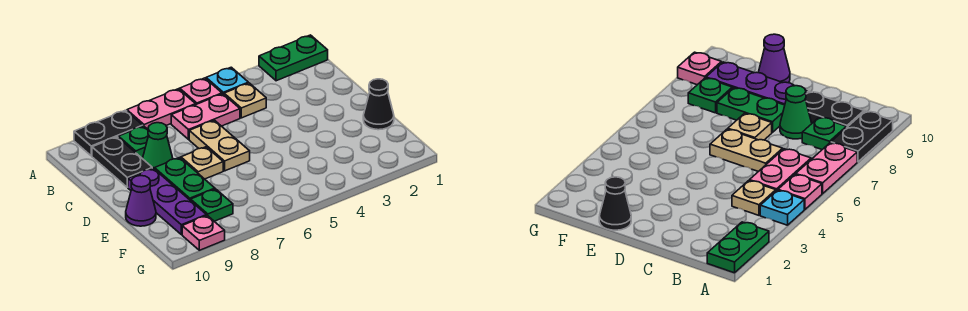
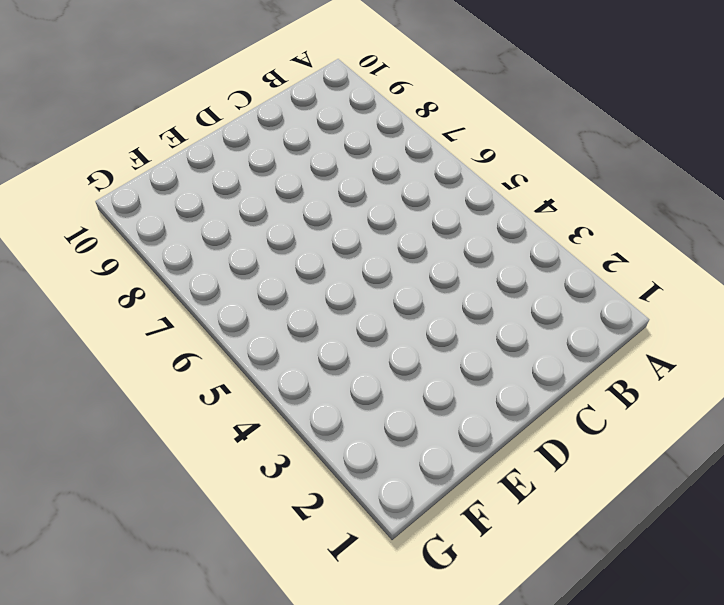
none -> green 1x2 plate [259,35,328,81]
none -> cyan 1x1 plate [206,67,248,94]
none -> pink 1x1 plate [180,78,222,104]

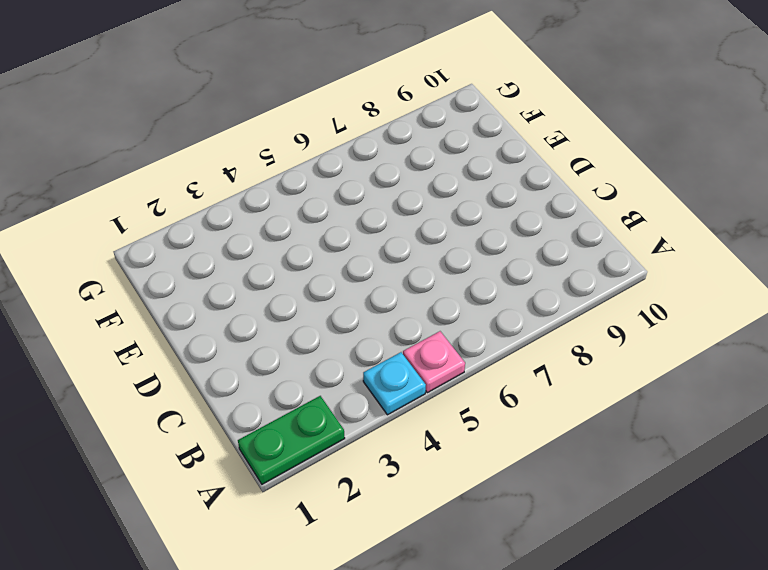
none -> pink 1x2 plate [127,89,196,129]
none -> black 1x2 plate [74,110,143,156]
none -> tan 1x1 plate [224,83,266,118]

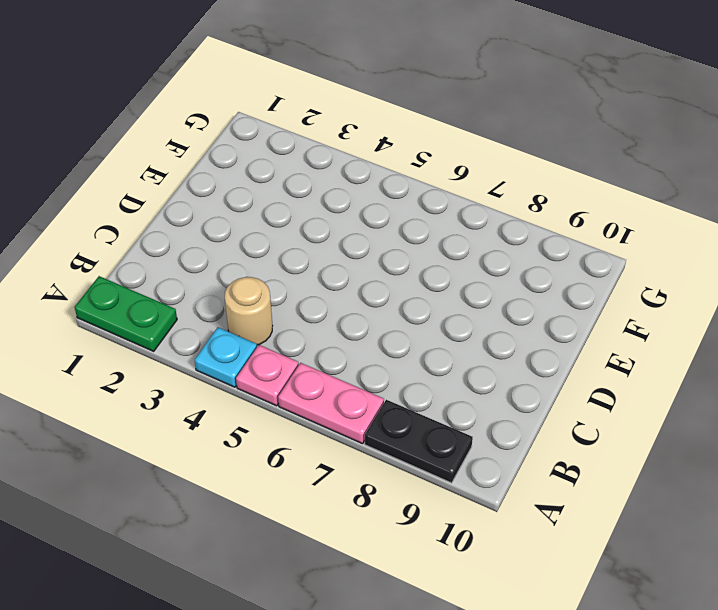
tan 1x1 round brick [225,277,273,345] -> tan 1x1 plate [224,83,266,118]
none -> pink 1x2 plate [171,94,240,139]
none -> green 1x1 plate [118,126,149,158]
none -> black 1x2 plate [92,137,152,187]

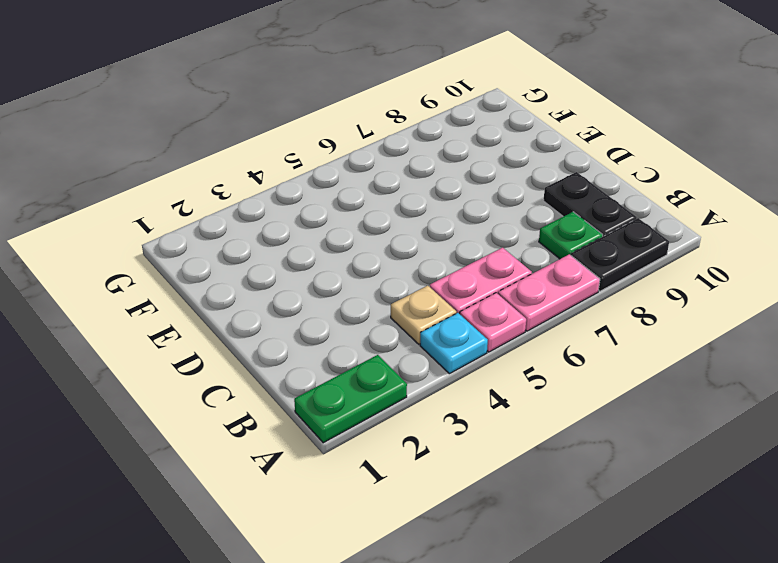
none -> tan 1x2 plate [189,120,250,171]
none -> green 1x1 cone [142,123,173,169]
none -> tan 1x1 plate [181,147,223,179]

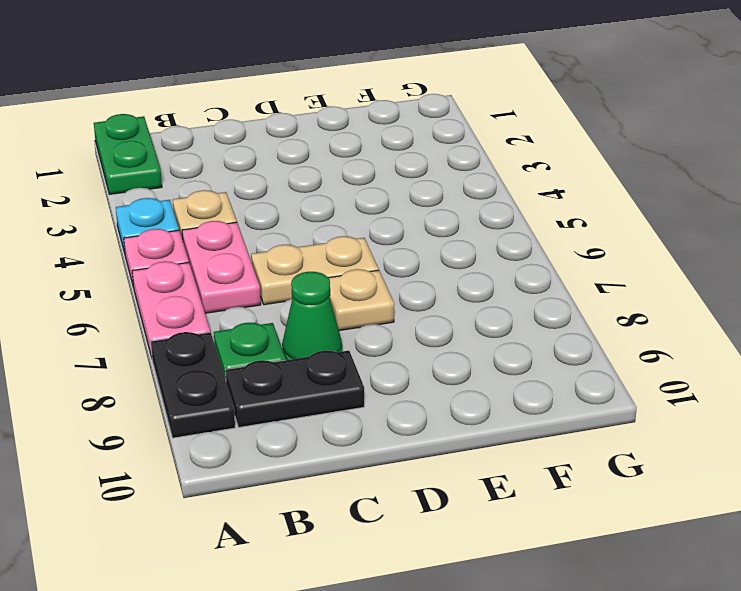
none -> green 1x2 plate [155,158,215,201]
none -> purple 1x3 plate [128,168,206,235]
none -> black 1x1 cone [363,79,394,130]

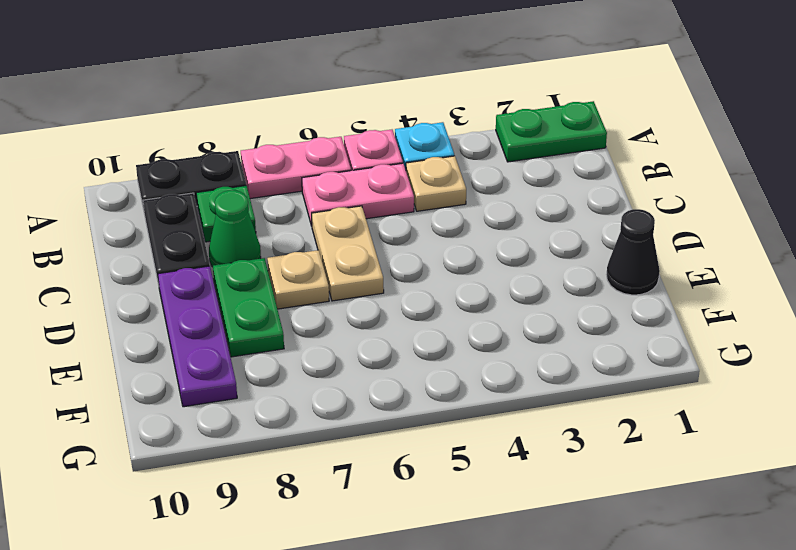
none -> purple 1x1 cone [126,176,156,226]
none -> green 1x1 plate [191,189,233,221]
none -> pink 1x1 plate [182,215,225,250]

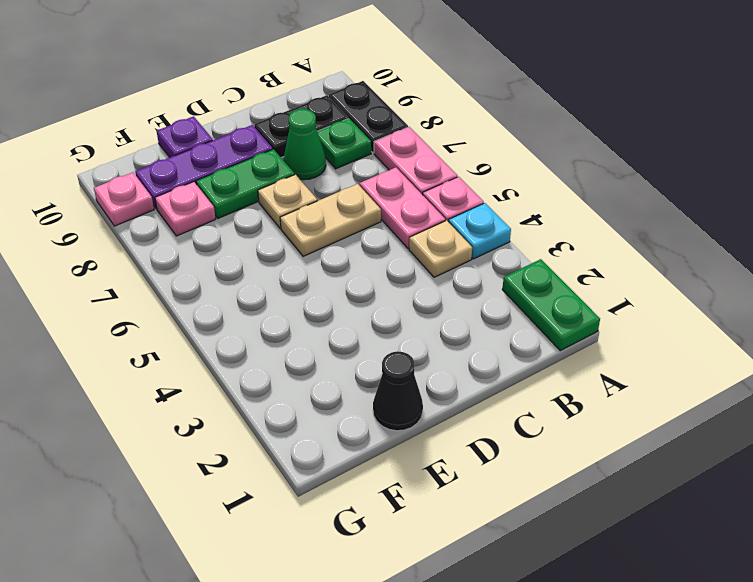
purple 1x1 plate [157,116,213,157] -> purple 1x1 cone [126,176,156,226]
pink 1x1 plate [155,182,216,236] -> green 1x1 plate [191,189,233,221]

